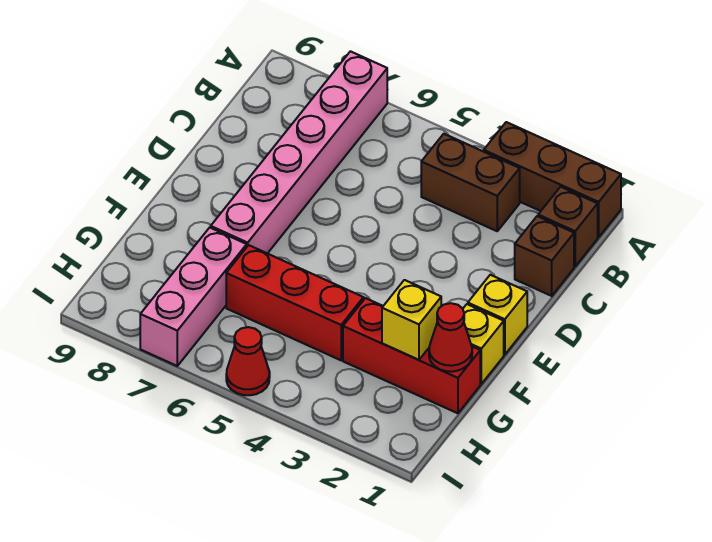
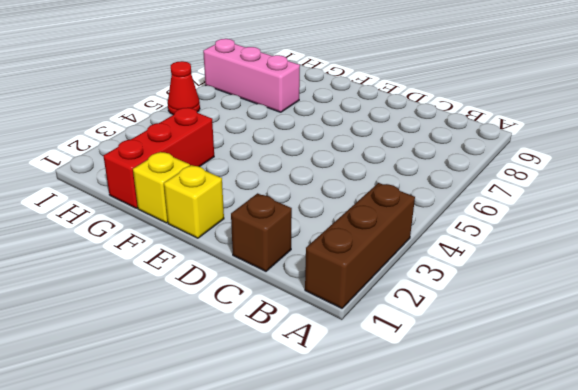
none -> pink 1x6 brick [211,51,387,253]
none -> brown 1x1 brick [538,187,598,266]
none -> brown 1x2 brick [421,134,520,231]

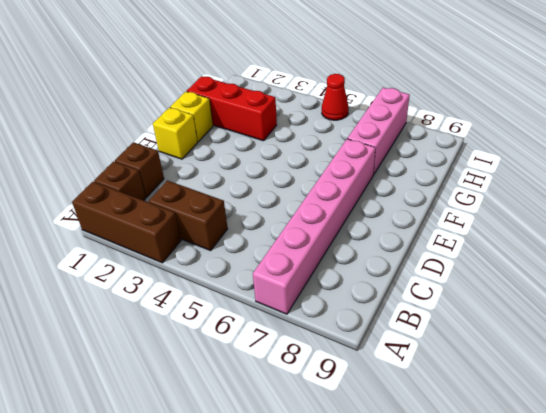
none -> red 1x3 brick [226,245,364,360]
none -> red 1x1 cone [429,303,472,372]
none -> yellow 1x1 brick [382,280,441,360]

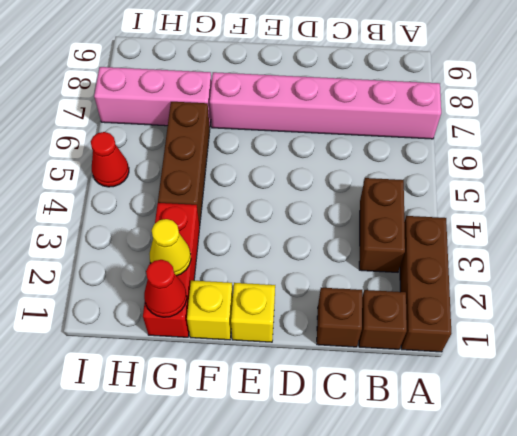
yellow 1x1 cone [149,219,191,276] -> yellow 1x1 brick [382,280,441,360]
brown 1x3 brick [158,102,210,226] -> red 1x3 brick [226,245,364,360]

